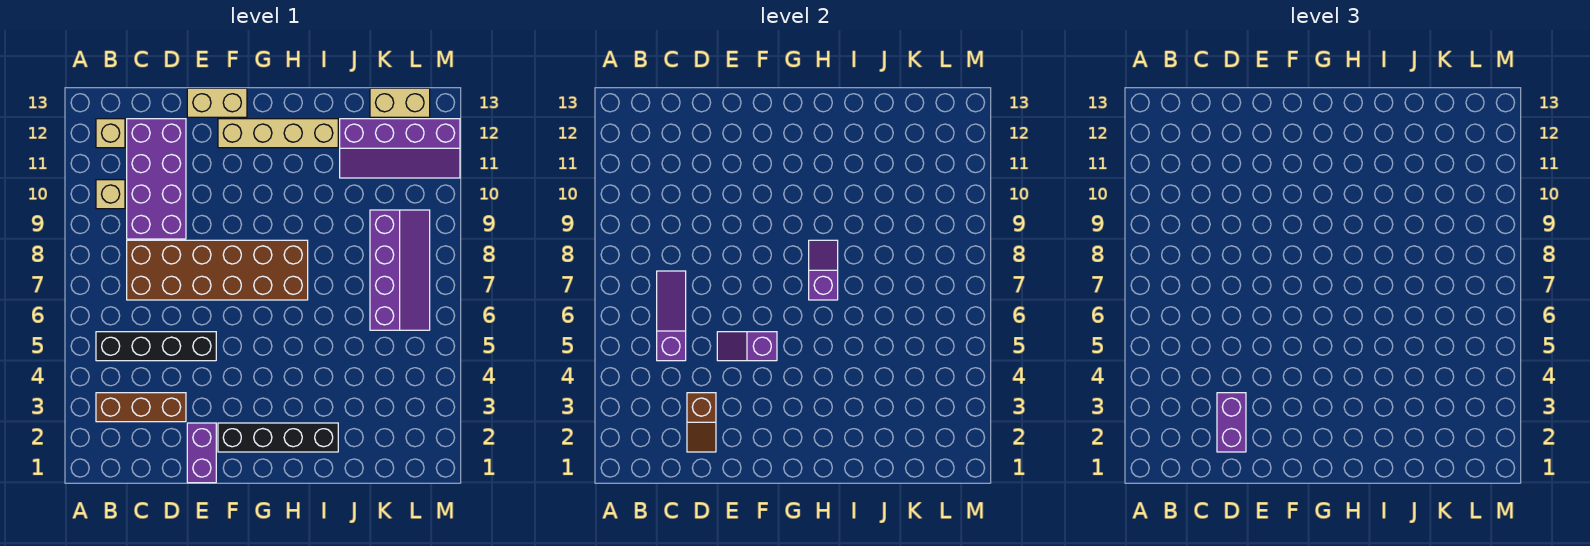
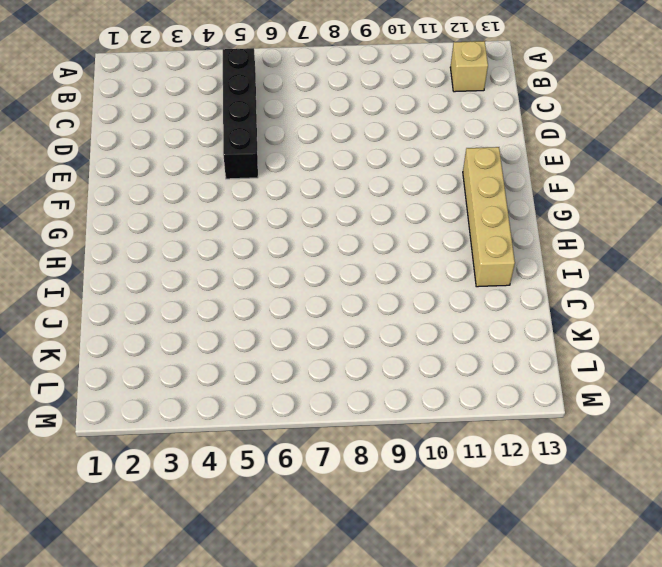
none -> brown 1x3 brick [96,393,186,422]
none -> tan 1x1 brick [96,180,125,209]
none -> brown 2x6 brick [127,240,308,300]

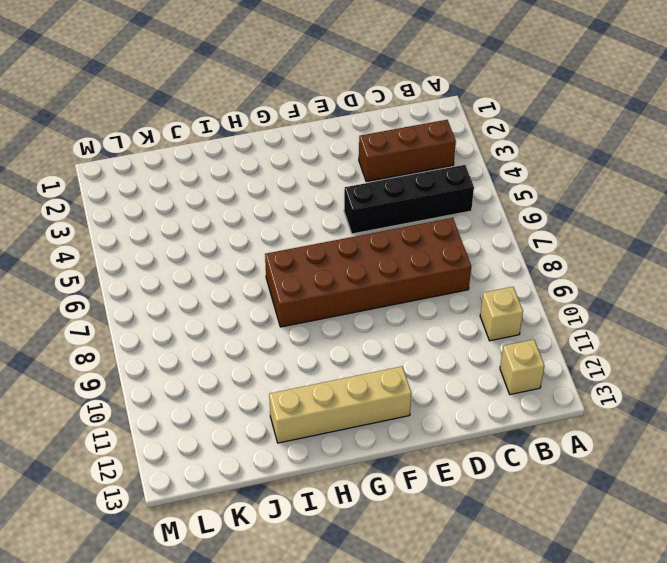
none -> purple 2x4 brick [127,119,186,239]
none -> purple 1x2 brick [187,423,216,483]
none -> tan 1x2 brick [187,88,247,117]

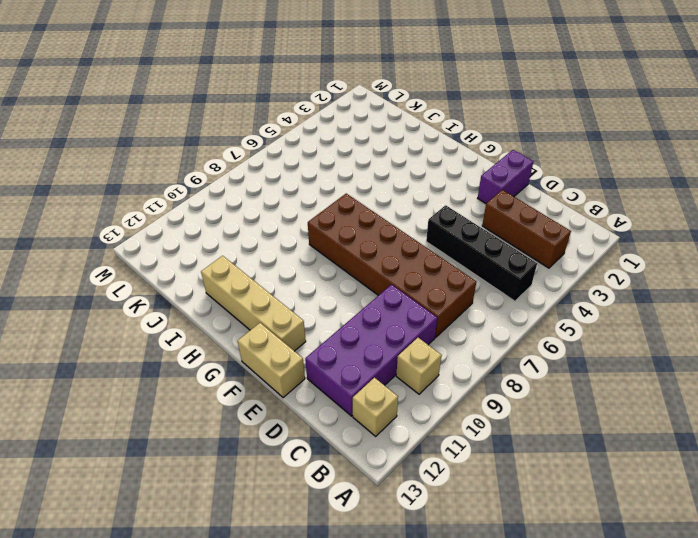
none -> black 1x4 brick [218,423,338,452]
none -> purple 2x4 slope [340,119,460,178]
none -> purple 2x4 slope [370,210,430,330]

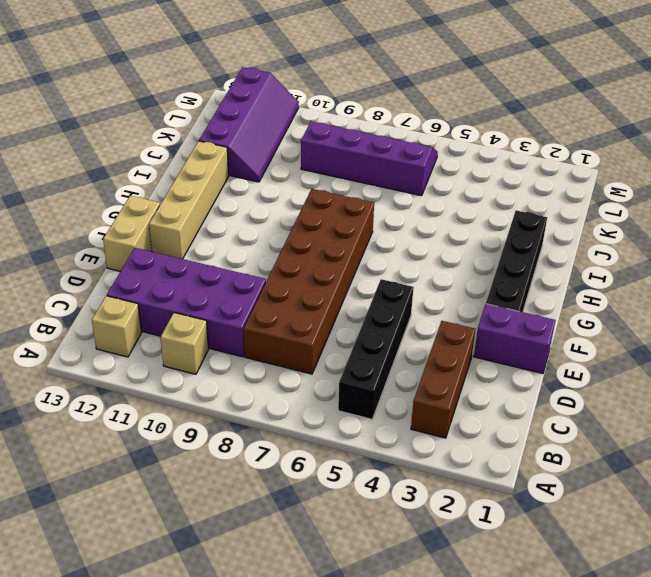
none -> tan 1x2 brick [370,88,430,117]
none -> purple 1x3 slope [657,271,686,361]
none -> brown 1x2 slope [687,393,716,452]

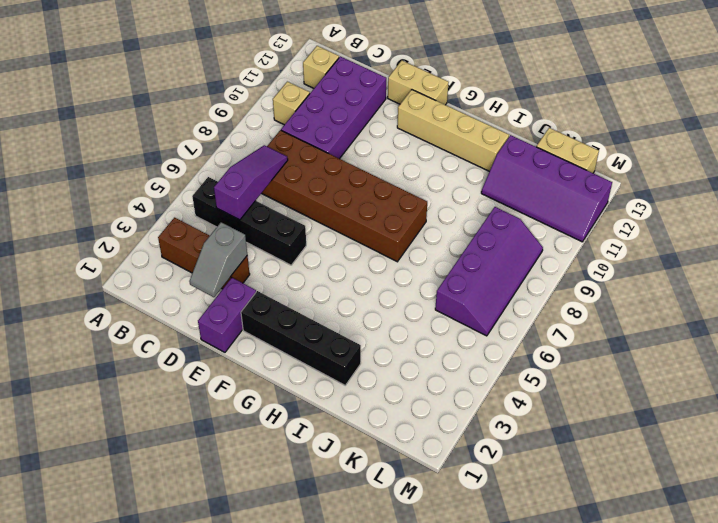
grey 1x2 slope [189,222,247,297] -> brown 1x2 slope [687,393,716,452]
none -> purple 1x2 slope [717,332,777,361]
none -> purple 1x2 slope [809,240,838,300]
none -> purple 1x2 brick [1217,393,1246,452]

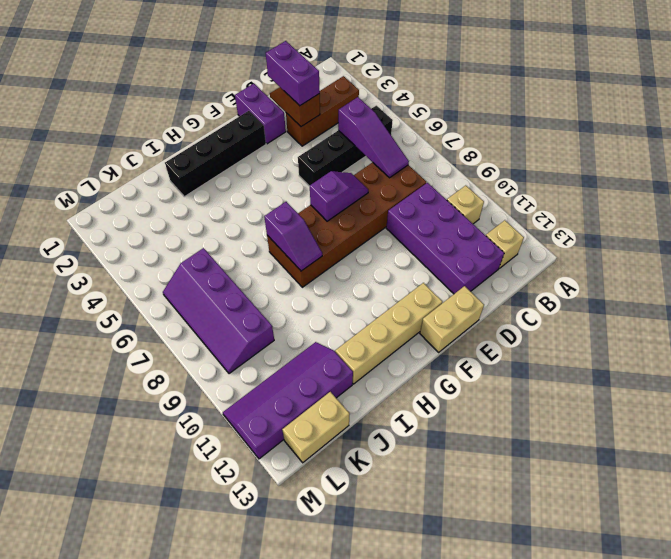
purple 1x2 slope [310,171,368,221] -> purple 1x2 slope moved to [717,332,777,361]

